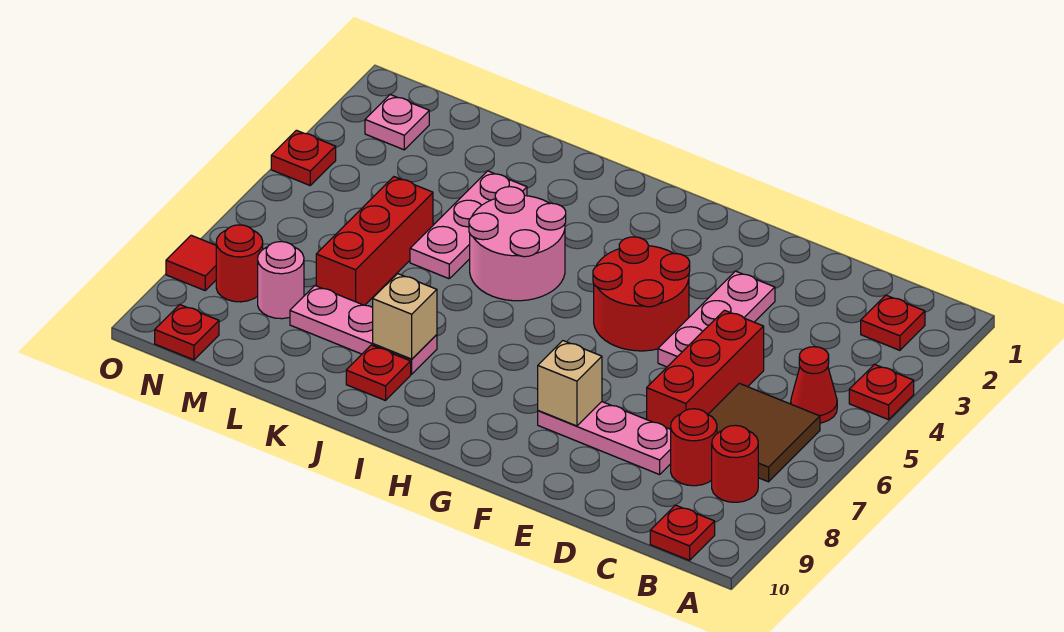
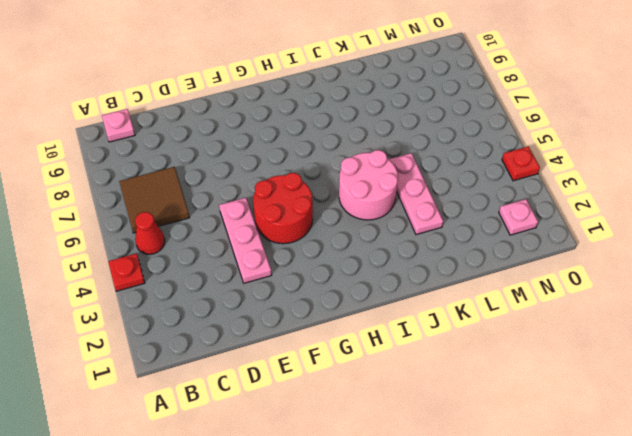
pink 1x1 plate [102,109,135,142] -> red 1x1 plate [650,505,715,560]
none -> red 1x1 plate [861,295,925,350]
none -> red 1x1 round brick [712,425,758,502]
none -> red 1x1 round brick [671,409,717,486]

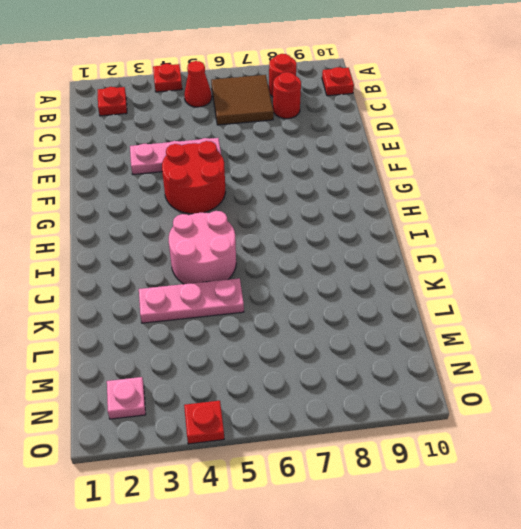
none -> red 1x3 brick [647,310,764,429]
none -> pink 1x3 plate [538,402,671,475]
none -> pink 1x3 plate [290,286,437,374]

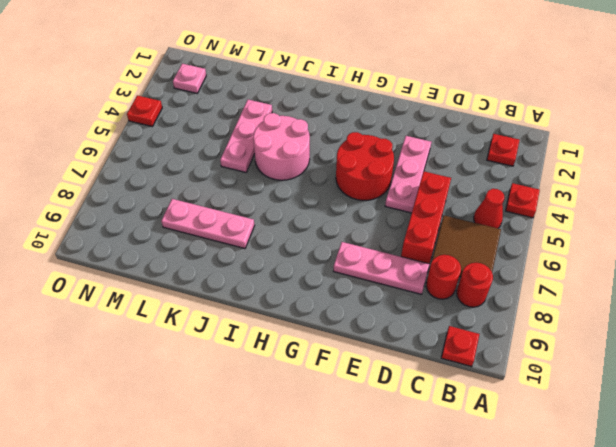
none -> red 1x1 plate [346,345,411,401]
none -> red 1x3 brick [316,177,433,305]
none -> pink 1x1 round brick [258,242,304,319]

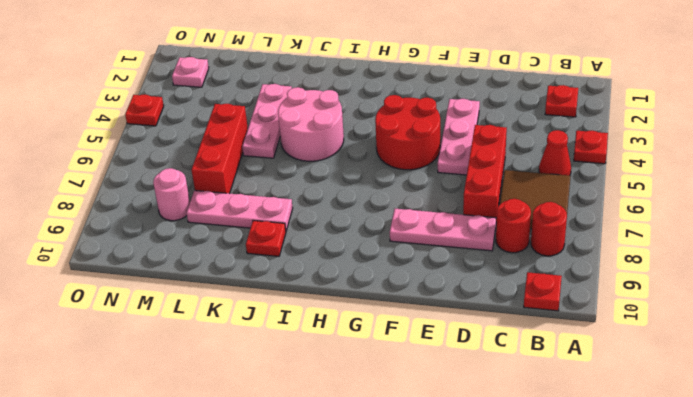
none -> red 1x1 round brick [216,225,263,302]
none -> red 1x1 plate [155,305,219,360]
none -> red 1x1 tile [166,235,216,290]

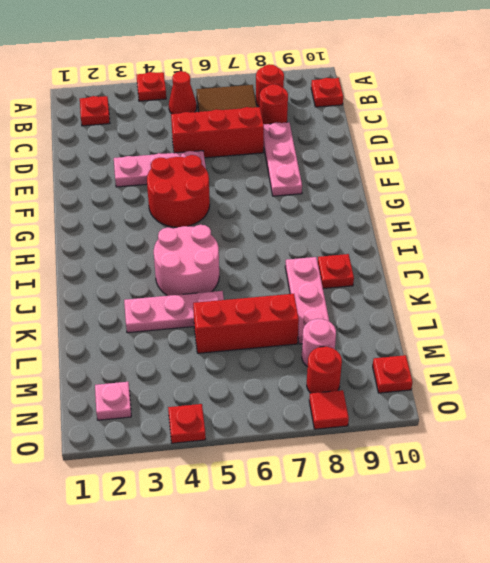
none -> tan 1x1 brick [538,341,602,426]
none -> tan 1x1 brick [373,274,437,359]

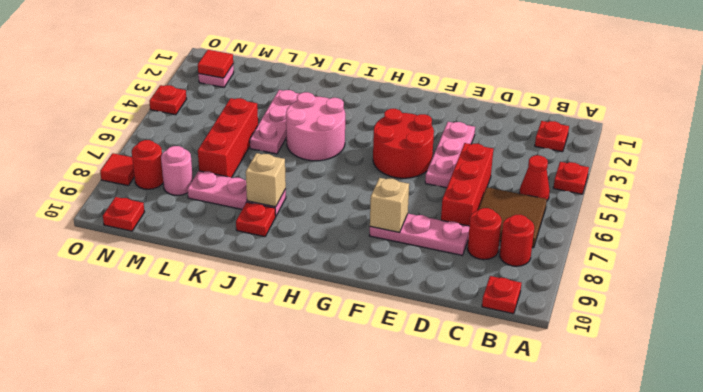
red 1x1 tile [198,50,233,78] -> none

